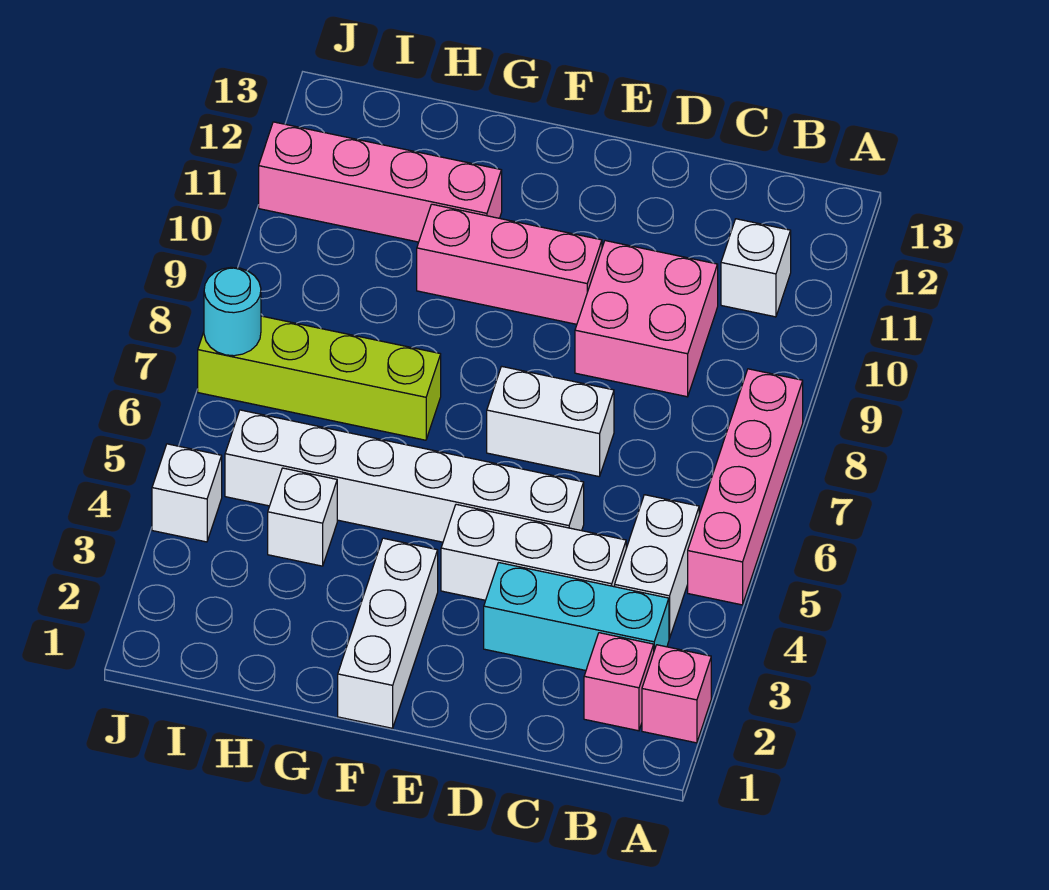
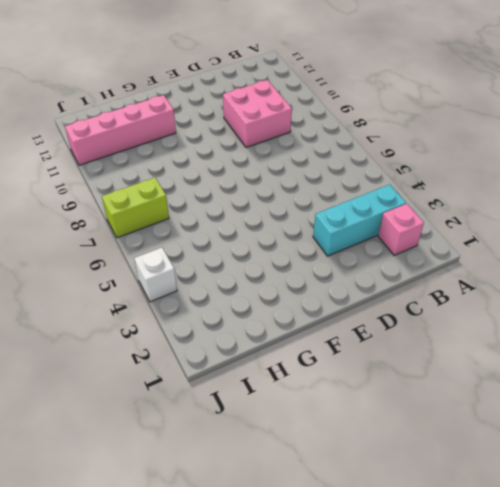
lime 1x2 brick [102,178,169,238] -> lime 1x4 brick [198,316,441,440]
none -> pink 1x1 brick [642,645,711,743]
none -> pink 1x4 brick [688,369,803,605]
none -> white 1x2 brick [615,495,699,639]

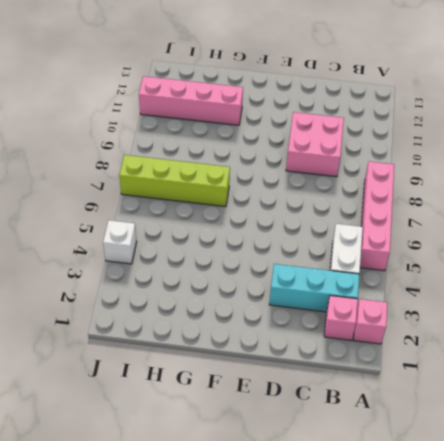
none -> white 1x1 brick [721,219,791,317]
none -> white 1x3 brick [441,504,626,600]
none -> white 1x6 brick [225,410,584,542]

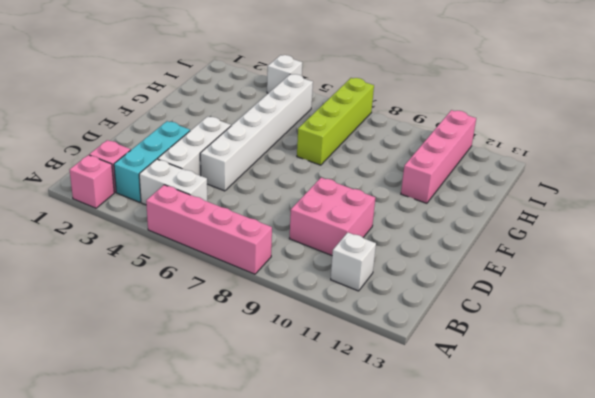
none -> white 1x2 brick [487,366,614,476]
none -> pink 1x3 brick [417,204,602,324]
none -> white 1x3 brick [338,538,438,728]

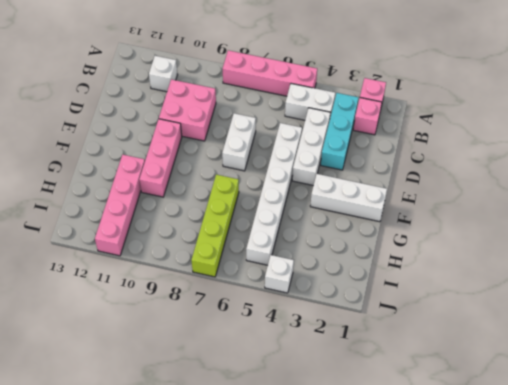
none -> white 1x1 brick [268,468,337,566]
none -> cyan 1x1 round brick [204,267,261,356]

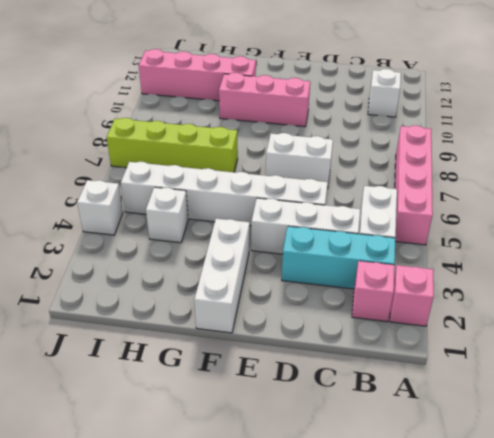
none -> pink 2x2 brick [575,241,718,397]
none -> cyan 1x1 round brick [204,267,261,356]

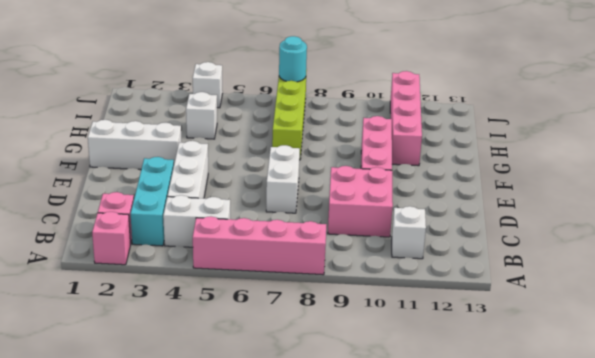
none -> white 1x6 brick [225,410,584,542]

